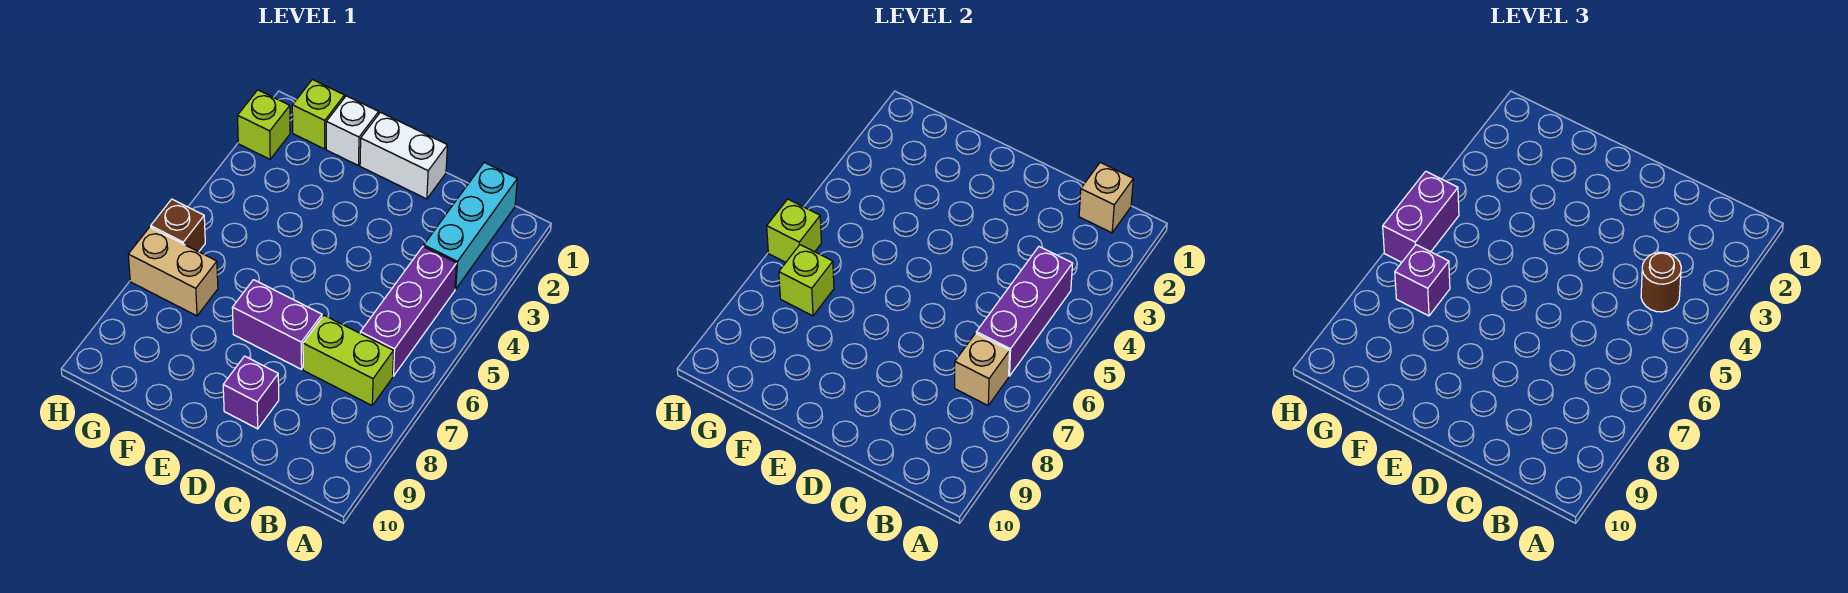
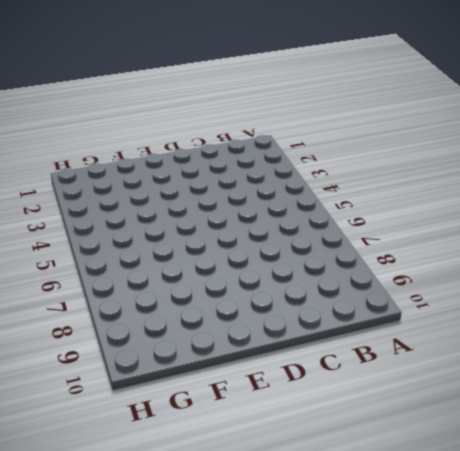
none -> cyan 1x3 brick [424,163,517,289]
none -> purple 1x3 brick [360,246,457,376]
none -> lime 1x2 brick [303,315,394,405]

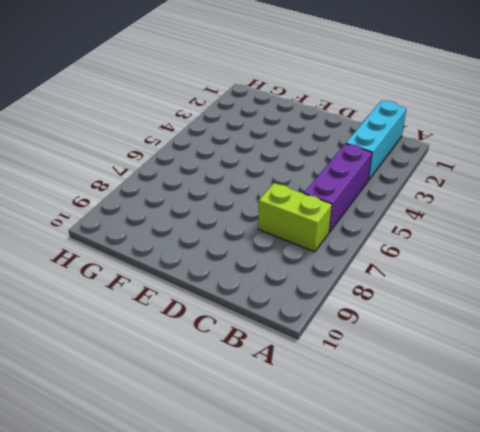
none -> white 1x2 brick [360,112,448,199]
none -> purple 1x2 brick [232,280,322,369]
none -> purple 1x1 brick [223,356,279,429]

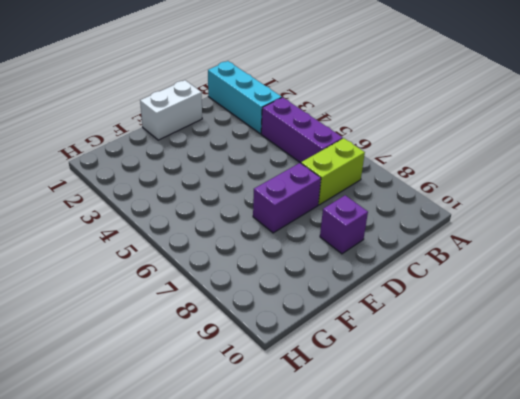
none -> white 1x1 brick [326,96,379,165]
none -> lime 1x1 brick [292,80,344,149]
none -> tan 1x2 brick [128,227,218,316]

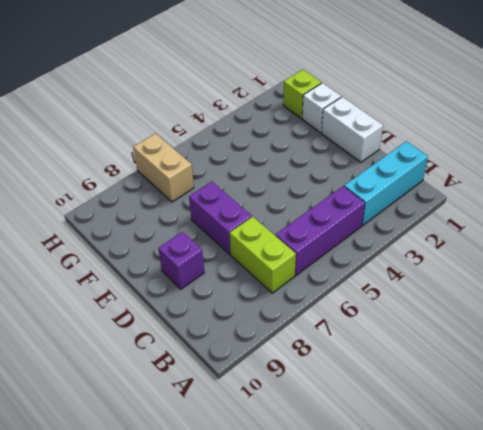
none -> lime 1x1 brick [238,90,290,159]
none -> brown 1x1 brick [151,199,205,252]
none -> tan 1x1 brick [1079,163,1133,233]

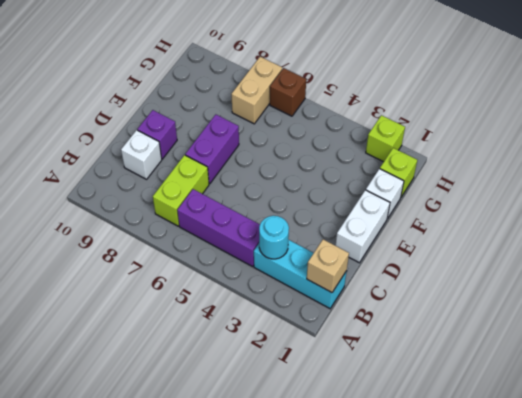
cyan 1x1 round brick [259,216,289,259] -> none
white 1x1 brick [121,130,162,179] -> none
none -> purple 1x3 brick [976,247,1073,376]
none -> tan 1x1 brick [955,333,1010,405]
none -> lime 1x1 brick [779,245,834,316]

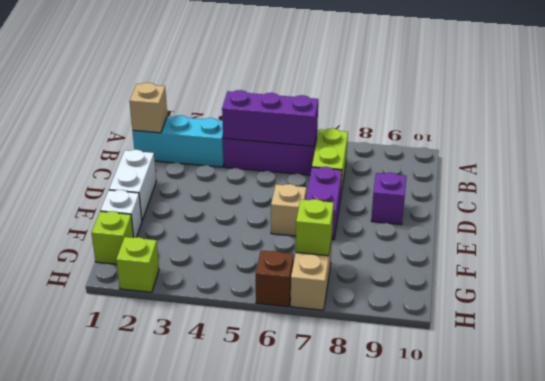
tan 1x1 brick [271,184,306,236] -> tan 1x1 brick moved to [955,333,1010,405]
none -> lime 1x1 brick [767,199,821,262]
none -> brown 1x1 round brick [1641,252,1681,312]
none -> purple 1x1 brick [1395,245,1450,316]

